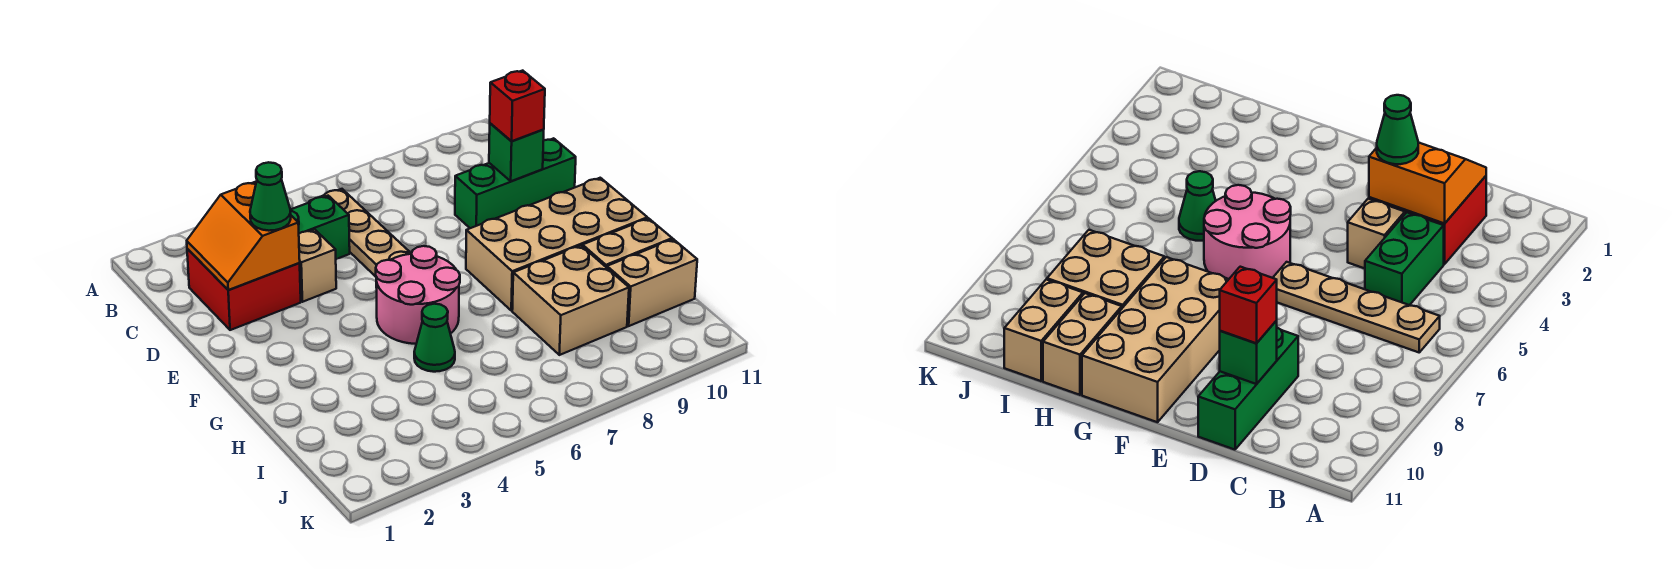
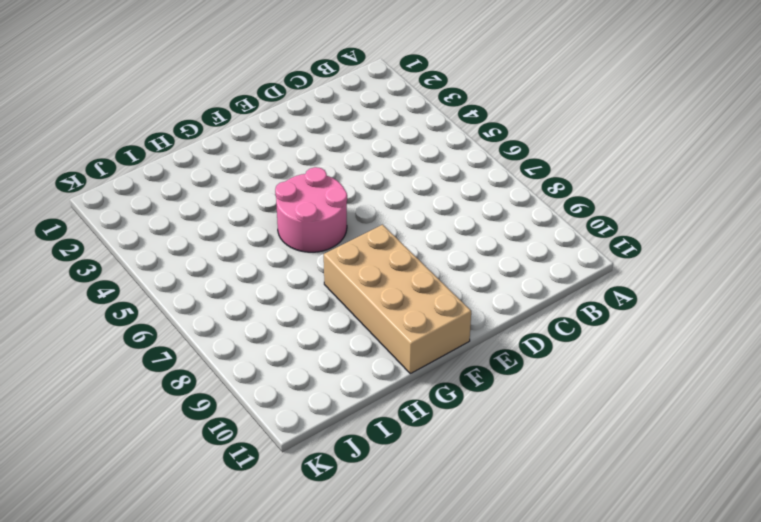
none -> tan 1x4 plate [309,189,411,277]
none -> red 2x2 brick [187,249,301,330]
none -> green 1x2 brick [290,196,350,259]

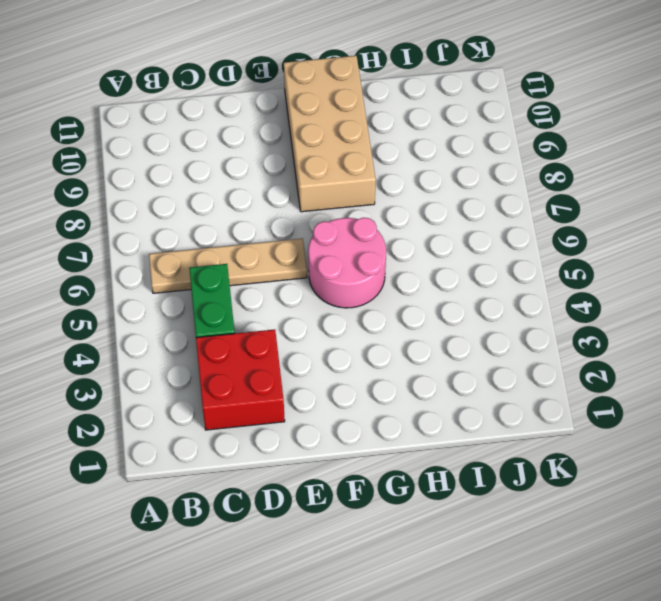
none -> tan 1x1 brick [299,229,336,302]
none -> green 1x3 brick [455,138,576,228]
none -> green 1x1 cone [414,304,455,372]

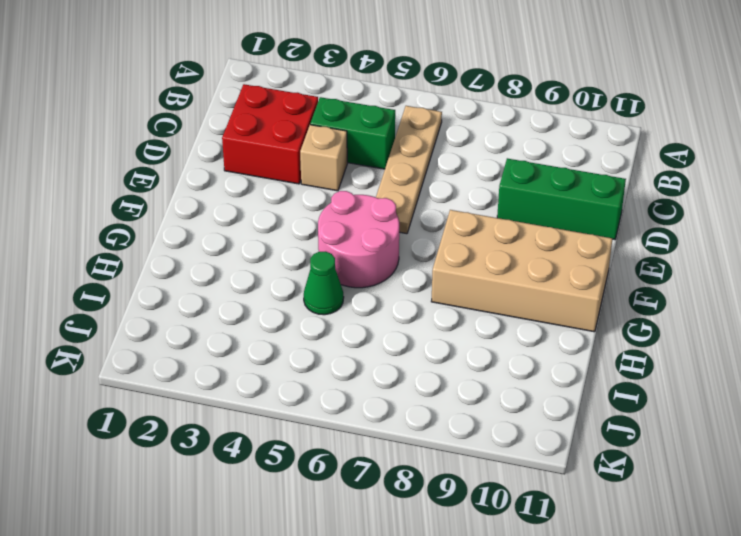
none -> tan 2x2 brick [512,245,629,355]
none -> tan 1x2 brick [583,218,672,268]
none -> tan 1x2 brick [607,239,697,326]

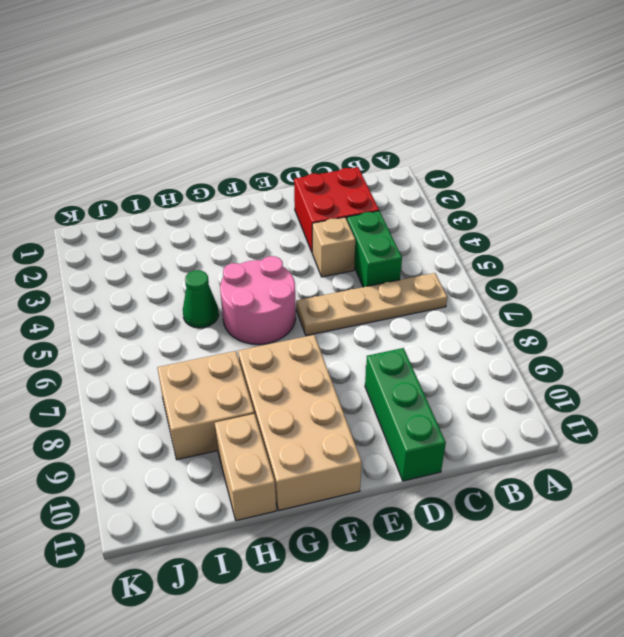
none -> tan 1x2 brick [607,239,697,326]
none -> orange 2x2 slope [187,182,300,290]
none -> green 1x1 brick [489,123,544,181]

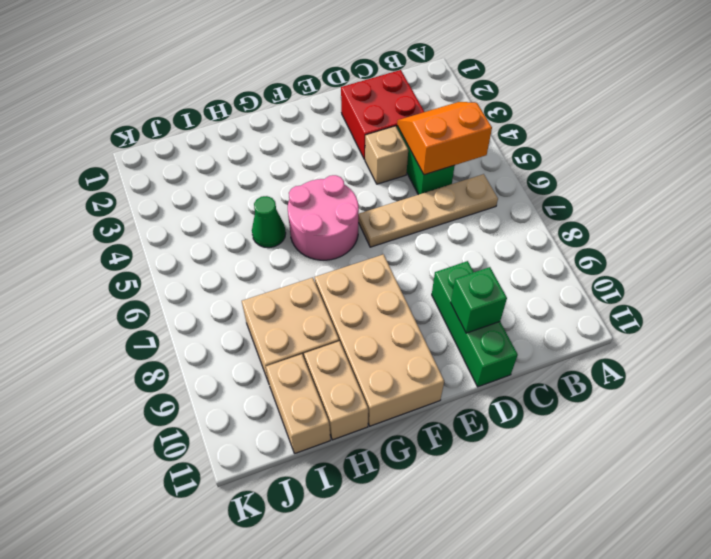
orange 2x2 slope [397,102,492,175] -> orange 2x2 slope moved to [187,182,300,290]
none -> green 1x1 cone [250,162,291,231]
none -> red 1x1 brick [490,71,545,141]

